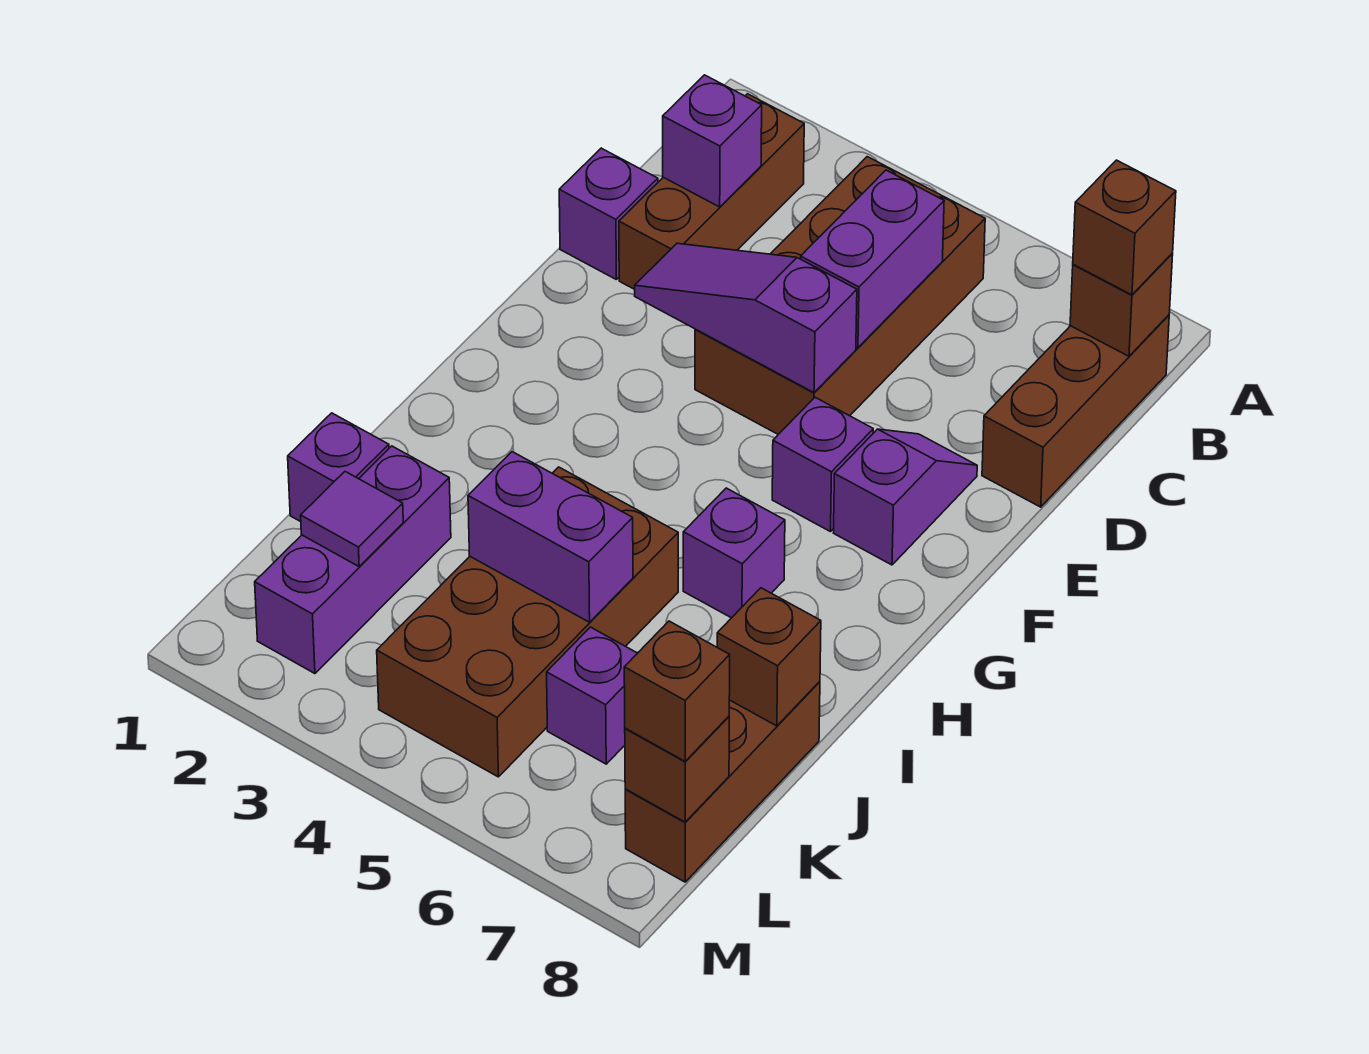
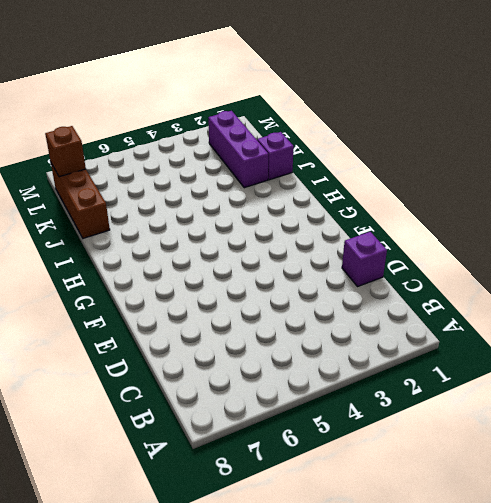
none -> brown 1x3 brick [619,94,804,289]
none -> brown 2x4 brick [695,157,985,434]
none -> brown 1x3 brick [982,315,1169,507]

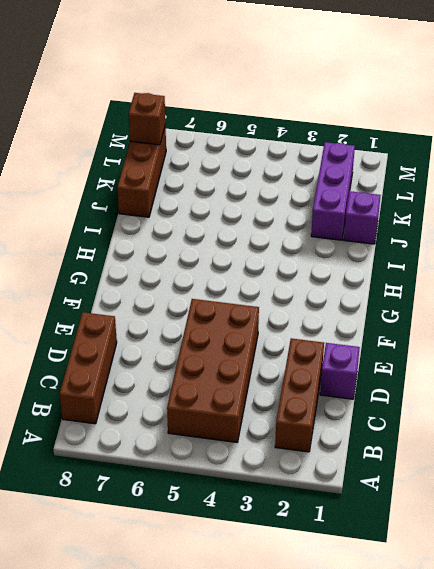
none -> purple 1x2 slope [834,429,977,565]
none -> purple 1x1 brick [772,397,873,532]
none -> purple 1x1 brick [683,488,785,618]

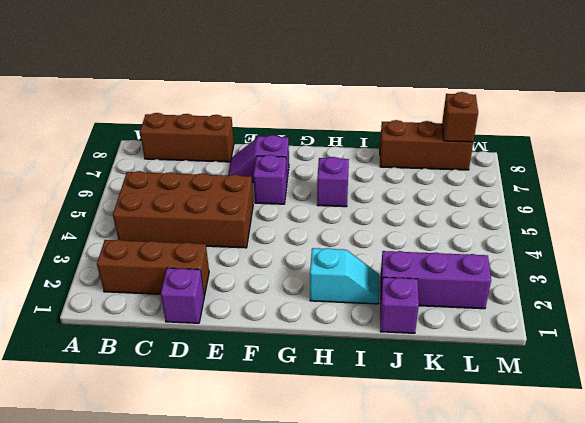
cyan 1x2 slope [310,248,379,304] -> none
none -> brown 2x4 brick [377,467,678,777]
none -> purple 1x1 brick [547,627,637,764]
none -> brown 1x1 brick [1070,254,1173,356]

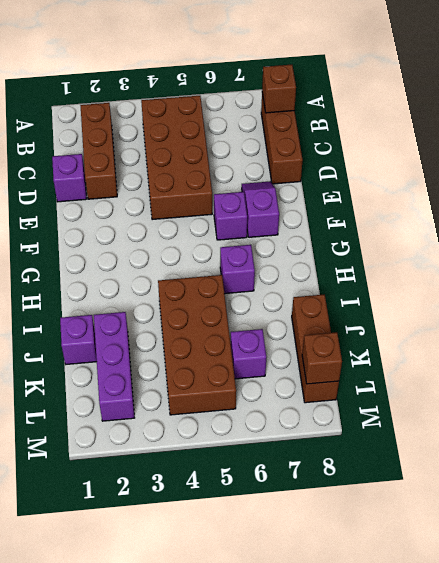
none -> purple 1x1 brick [663,75,762,207]
none -> purple 1x2 brick [801,170,944,348]
none -> purple 1x3 slope [635,243,857,392]

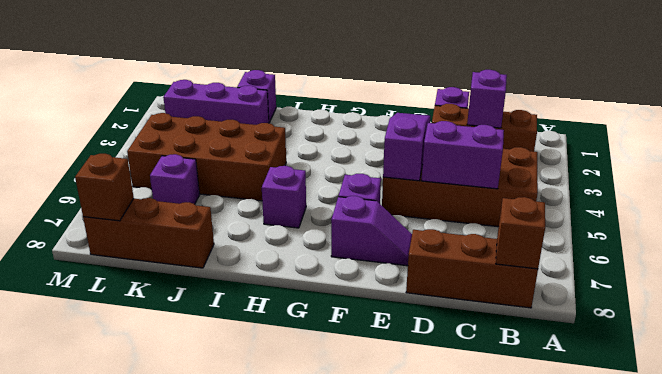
none -> purple 1x2 brick [468,452,633,622]
none -> brown 1x1 brick [717,588,821,726]
none -> purple 1x1 tile [301,472,403,567]

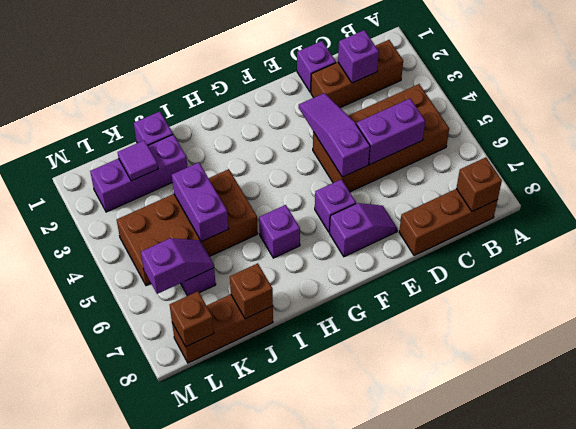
purple 1x2 slope [141,238,214,294] -> none
none -> brown 1x1 brick [1073,160,1176,295]
none -> brown 1x1 brick [624,621,730,761]

